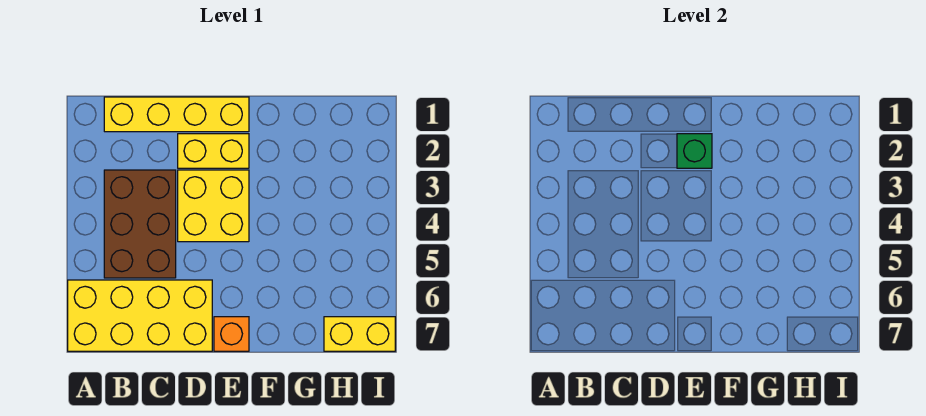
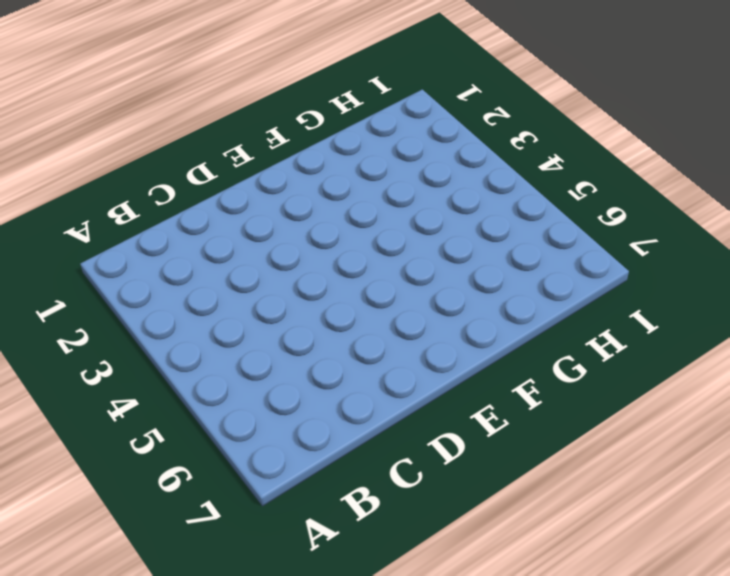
none -> yellow 2x4 brick [68,280,212,351]
none -> yellow 1x4 brick [104,97,249,132]

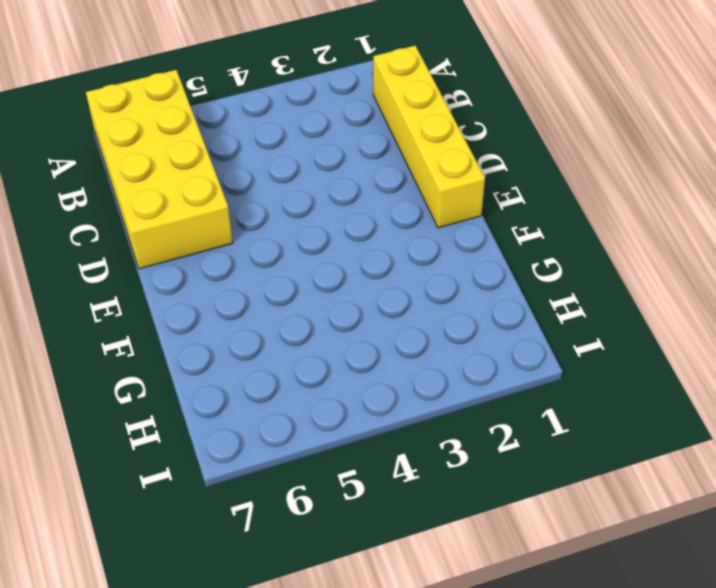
none -> brown 2x3 brick [104,170,176,278]
none -> yellow 1x2 brick [178,134,249,168]

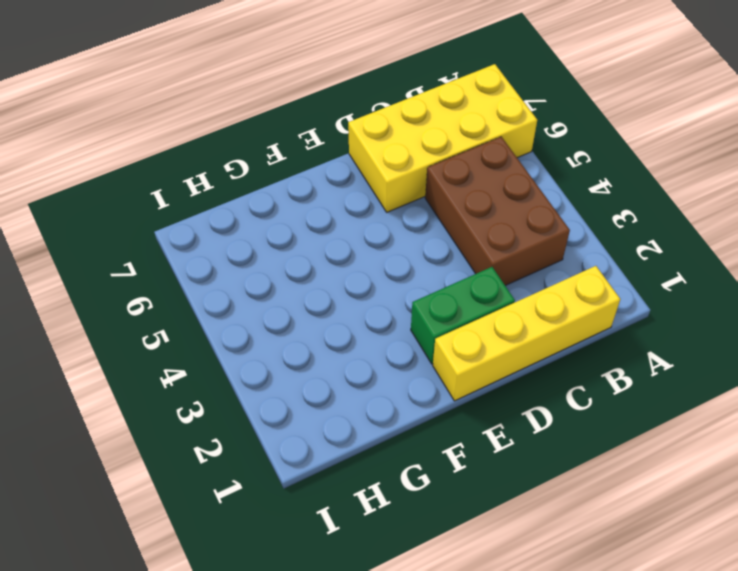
green 1x2 brick [411,267,515,364] -> yellow 1x2 brick [178,134,249,168]
none -> yellow 2x2 brick [178,170,249,242]
none -> orange 1x1 brick [214,317,249,351]

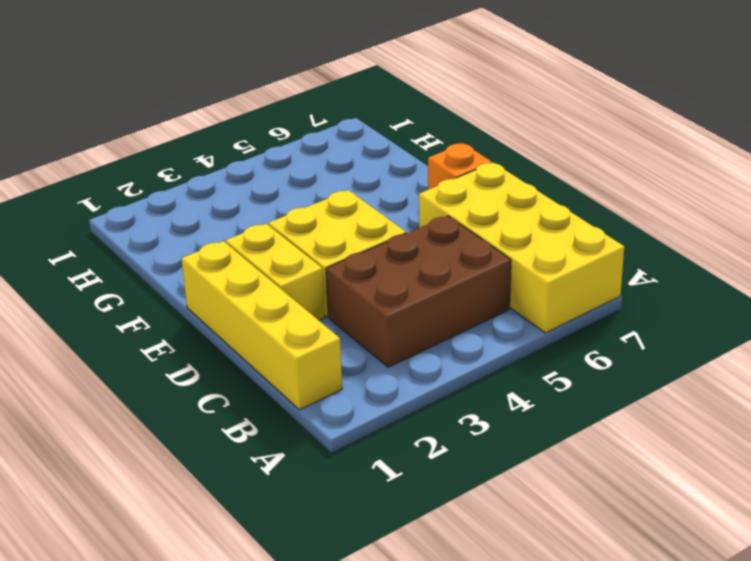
none -> yellow 1x2 brick [324,317,395,351]
none -> green 1x1 brick [677,134,712,168]

